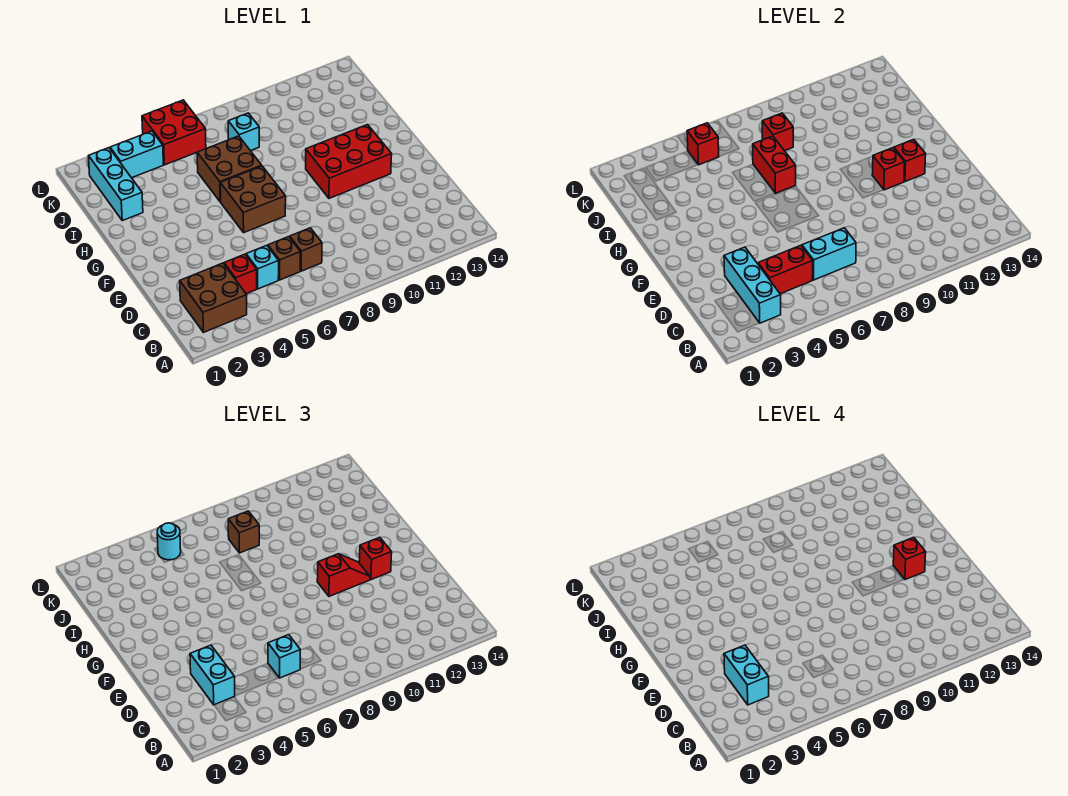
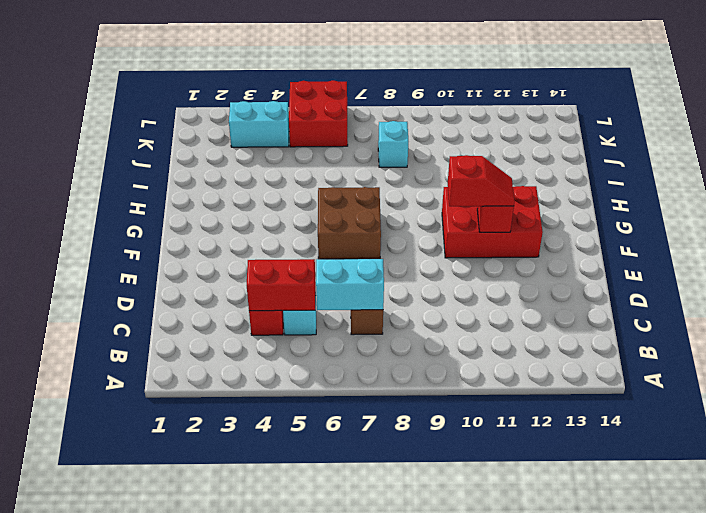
none -> brown 2x2 brick [180,263,247,332]
none -> brown 1x1 brick [268,237,300,280]
none -> brown 2x2 brick [197,136,262,202]

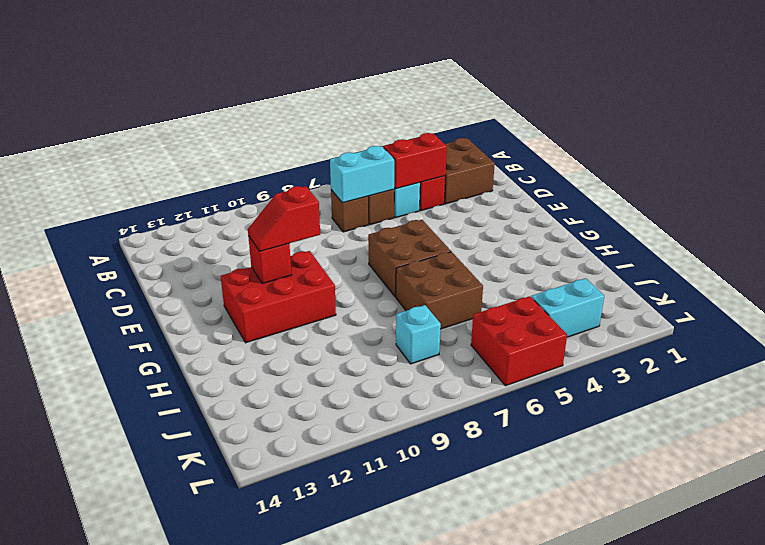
none -> cyan 1x3 brick [88,148,143,221]
none -> cyan 1x3 brick [724,247,781,323]
none -> red 1x1 brick [894,139,926,182]

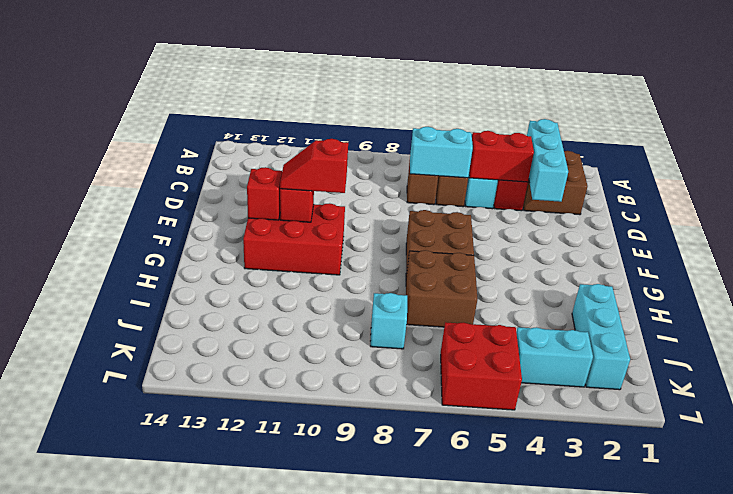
none -> red 1x2 brick [753,136,796,193]
none -> red 1x1 brick [762,113,793,151]
none -> red 1x1 brick [687,123,719,165]

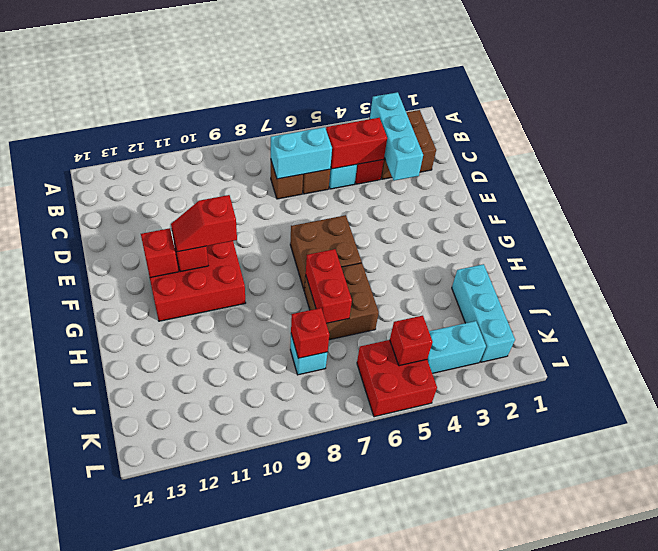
none -> cyan 1x2 brick [190,645,235,705]
none -> cyan 1x1 brick [268,635,300,678]
none -> red 1x1 brick [359,537,392,580]

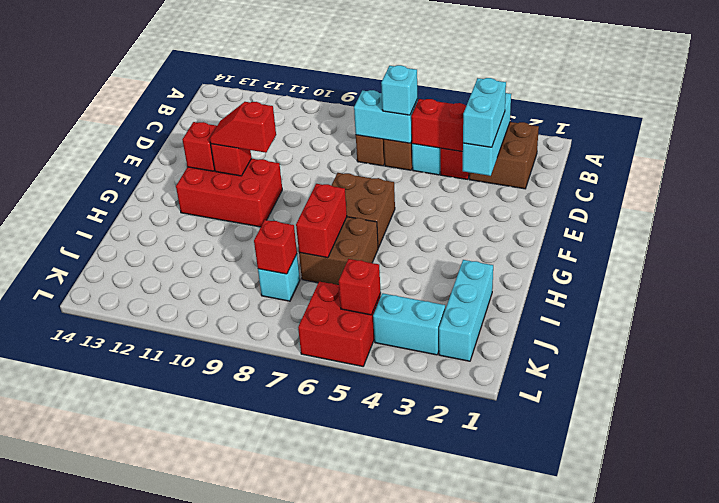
none -> red 1x1 brick [359,537,392,580]
none -> brown 1x1 brick [228,511,259,553]
none -> cyan 1x1 round brick [157,523,181,560]

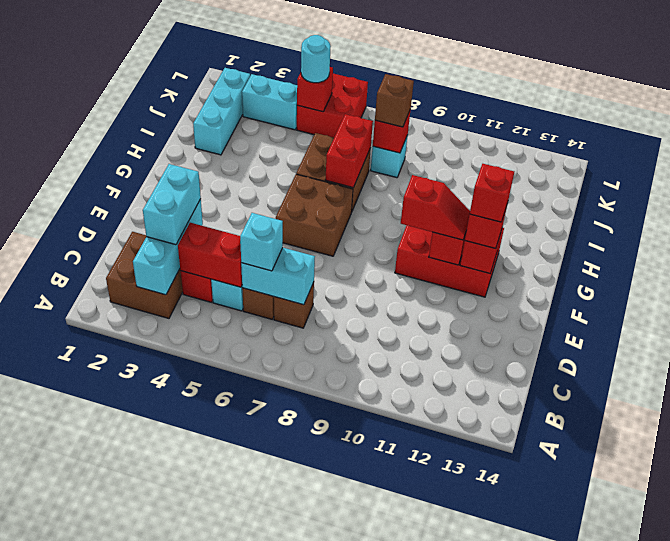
none -> cyan 1x2 brick [724,645,769,705]

